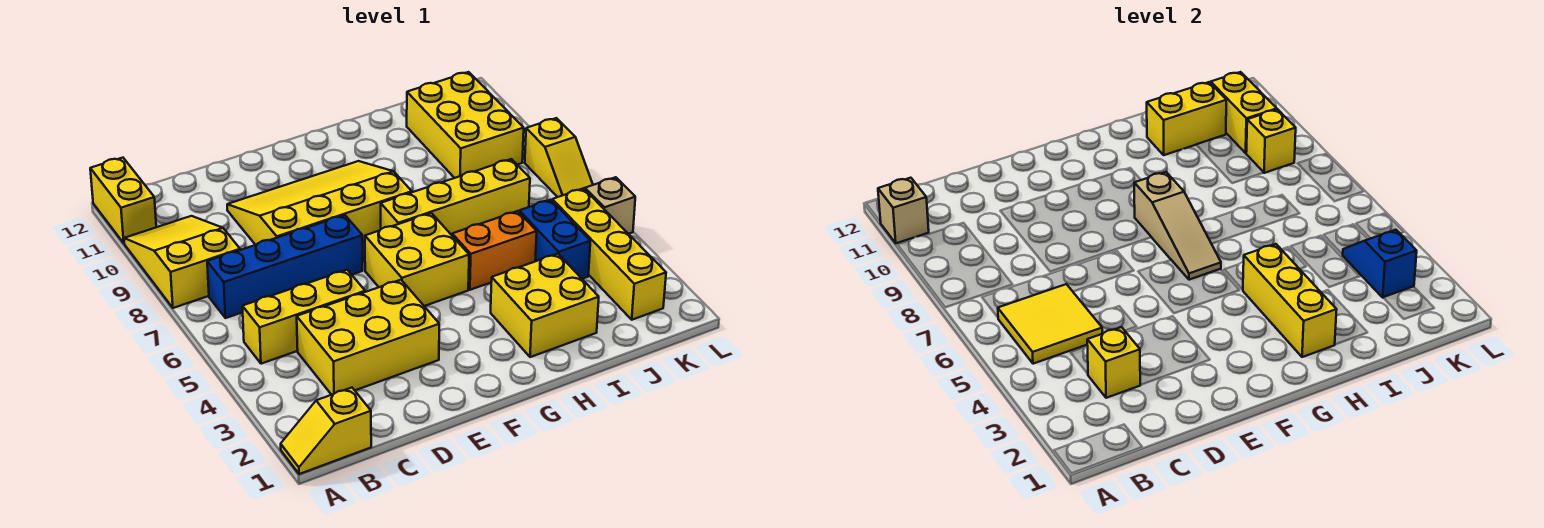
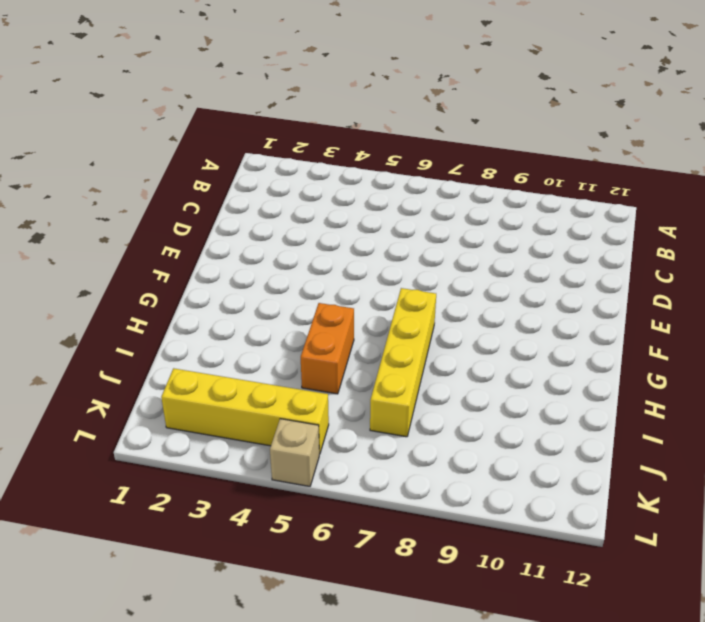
none -> yellow 1x2 slope [281,388,371,474]
none -> yellow 2x3 slope [124,216,240,308]
none -> yellow 1x2 brick [90,158,156,243]

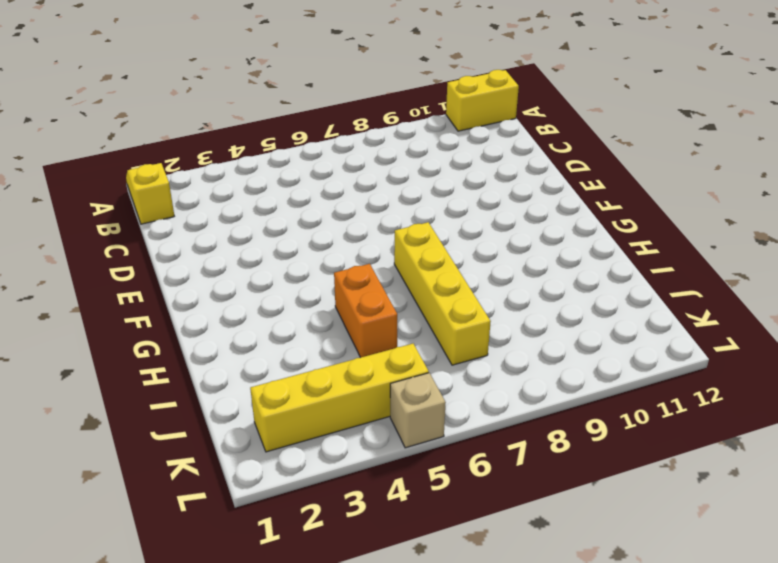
none -> yellow 2x3 slope [124,216,240,308]
none -> yellow 1x3 brick [242,270,365,364]
none -> blue 1x4 brick [207,215,363,318]

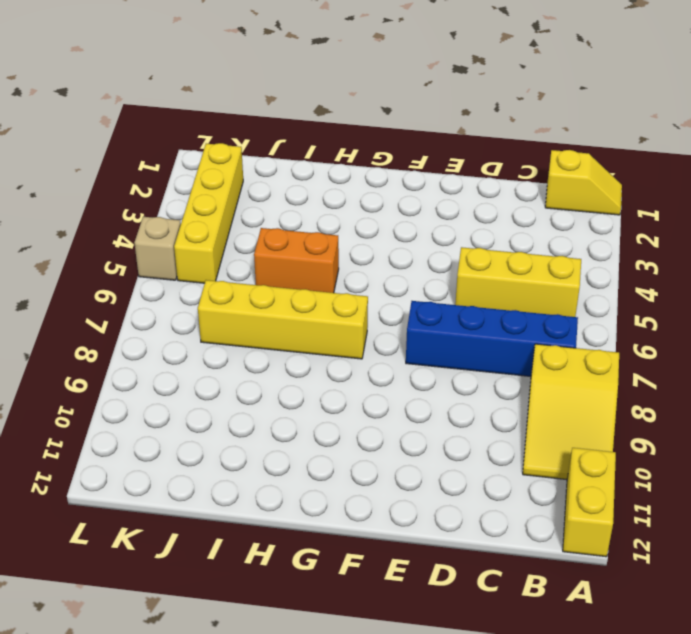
none -> yellow 2x3 brick [297,280,439,395]
none -> yellow 3x4 slope [227,161,412,245]
none -> yellow 2x2 brick [365,213,469,306]

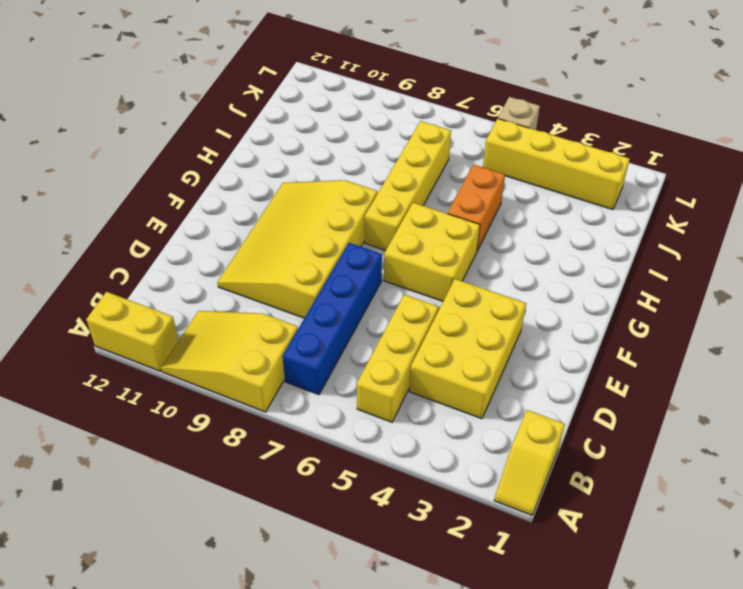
none -> yellow 2x2 brick [491,254,599,357]
none -> blue 1x2 brick [519,200,590,279]
none -> yellow 2x3 brick [407,72,524,178]

